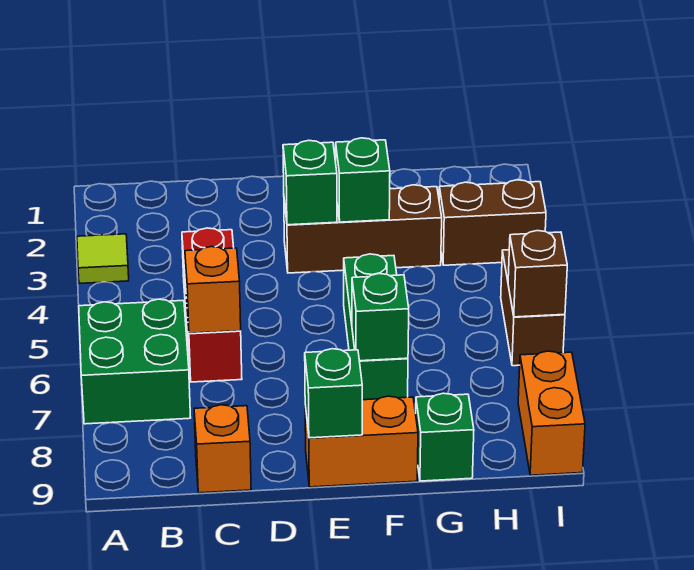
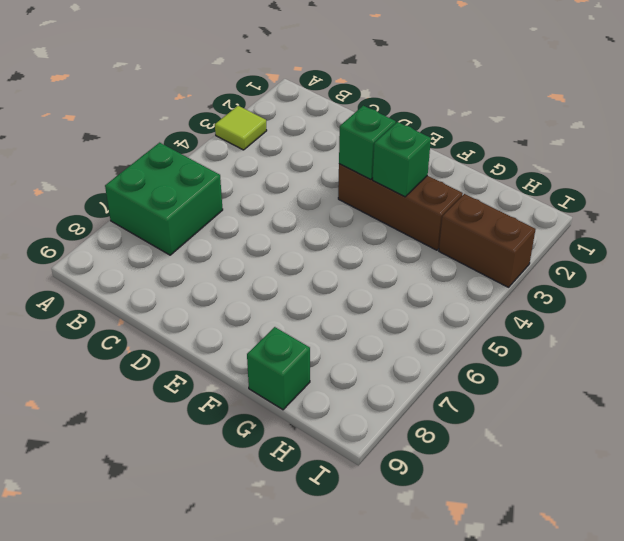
none -> red 1x3 brick [182,228,242,382]
none -> orange 1x1 brick [194,405,251,493]
none -> orange 1x2 brick [305,396,418,487]

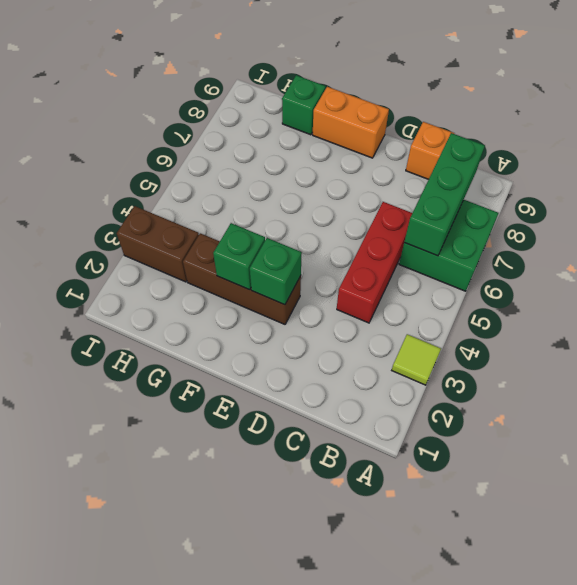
green 1x3 brick [404,133,485,256] -> green 1x3 brick moved to [344,254,408,400]
none -> brown 1x2 brick [501,250,565,366]
none -> orange 1x2 brick [518,351,585,475]
none -> orange 1x1 brick [185,247,241,333]

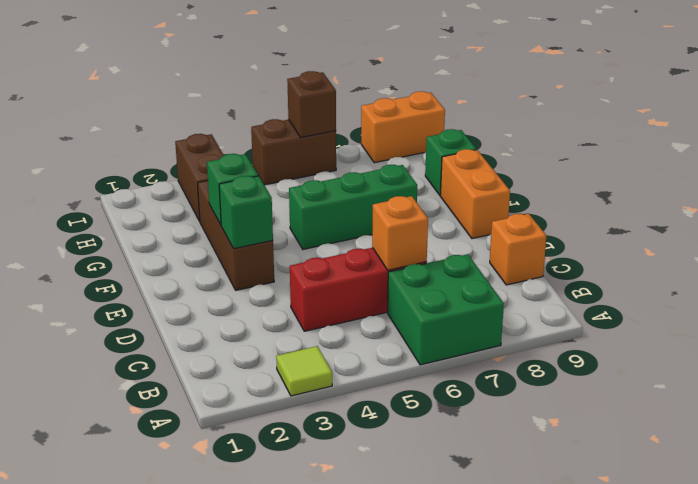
none -> green 1x1 brick [305,349,362,438]
none -> green 1x1 brick [352,274,409,361]

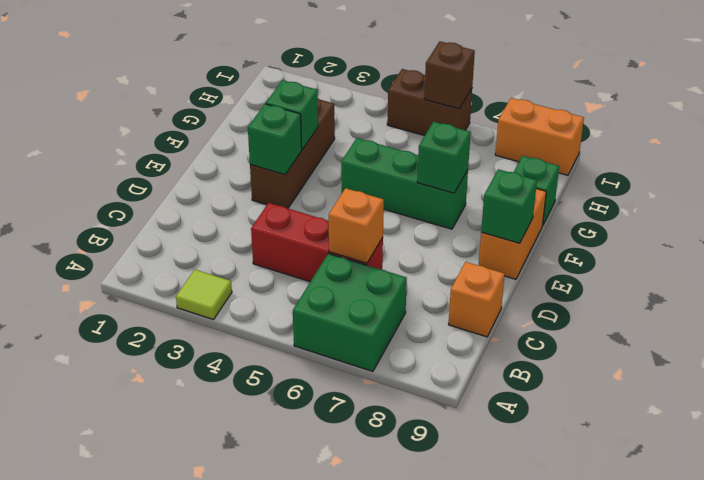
none -> brown 1x2 brick [439,180,546,265]

